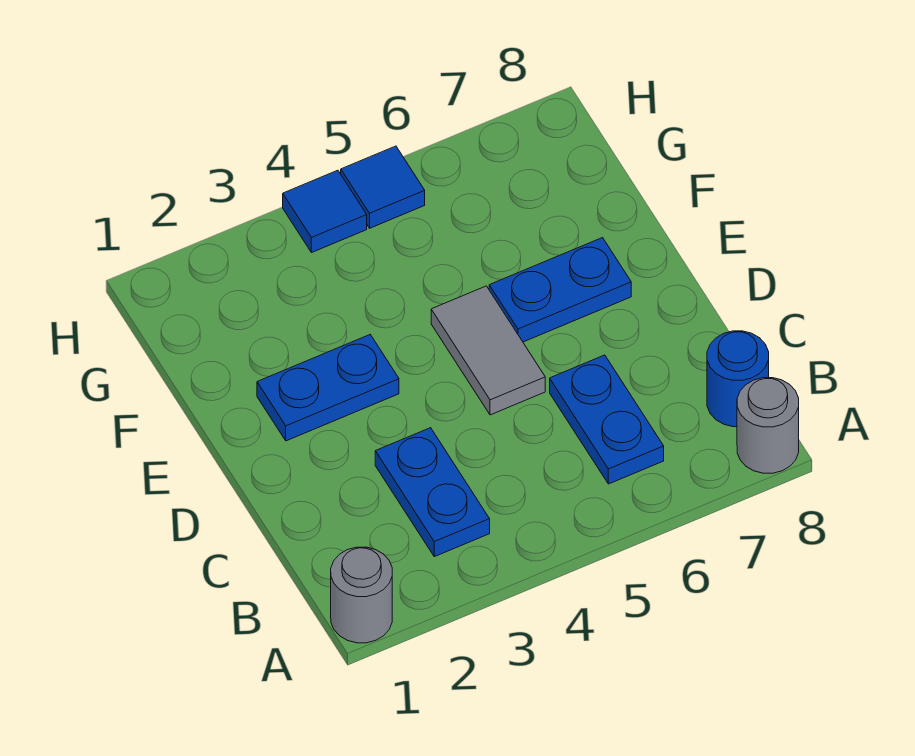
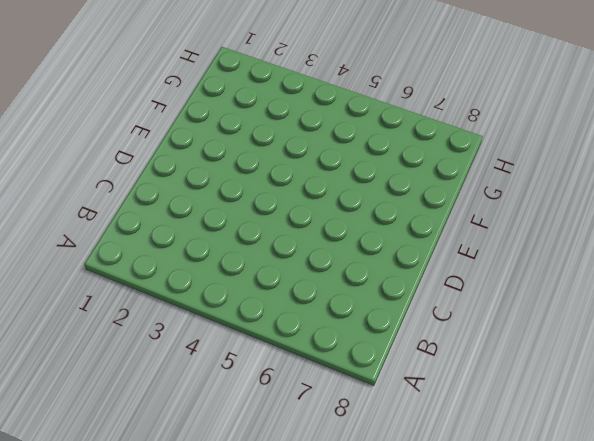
none -> grey 1x1 round brick [331,547,392,643]
none -> grey 1x1 round brick [737,378,799,473]

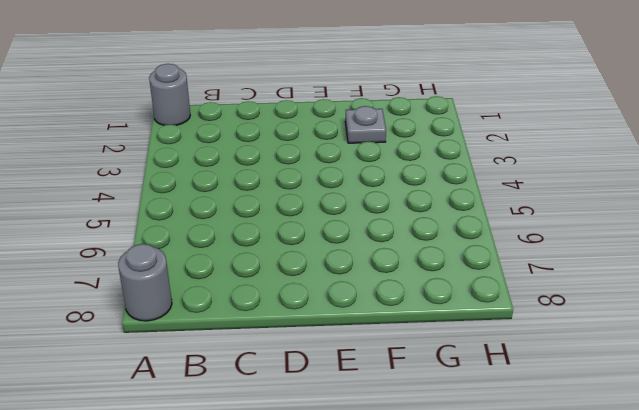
grey 1x1 plate [345,106,386,143] -> none
none -> blue 1x2 plate [375,428,490,557]
none -> blue 1x2 plate [550,355,664,484]

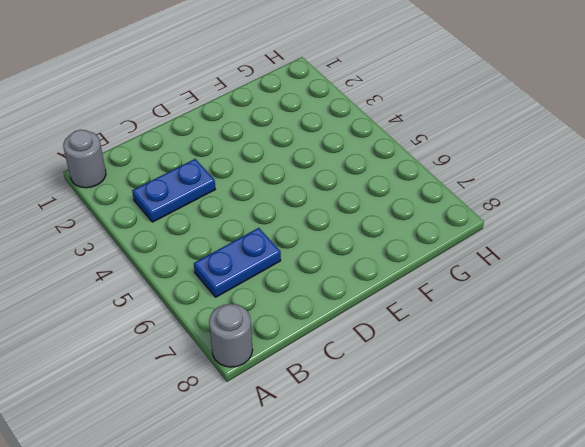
none -> blue 1x1 round brick [707,331,769,427]
none -> grey 1x2 tile [431,286,545,415]

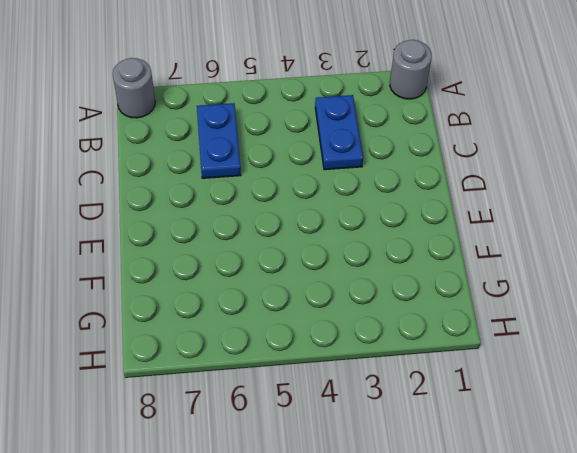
none -> blue 1x1 round brick [707,331,769,427]
none -> grey 1x2 tile [431,286,545,415]

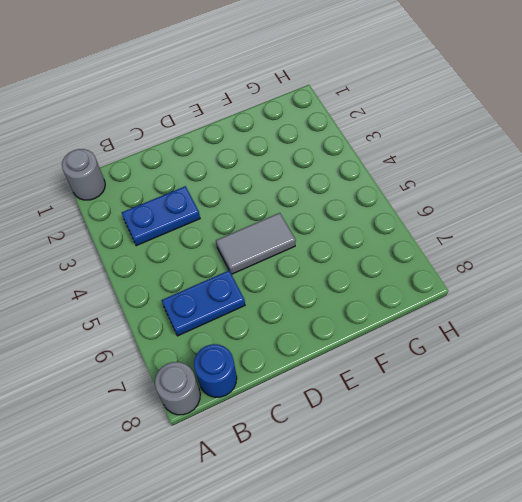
none -> blue 1x2 plate [257,335,399,441]
none -> blue 1x2 plate [489,238,631,342]

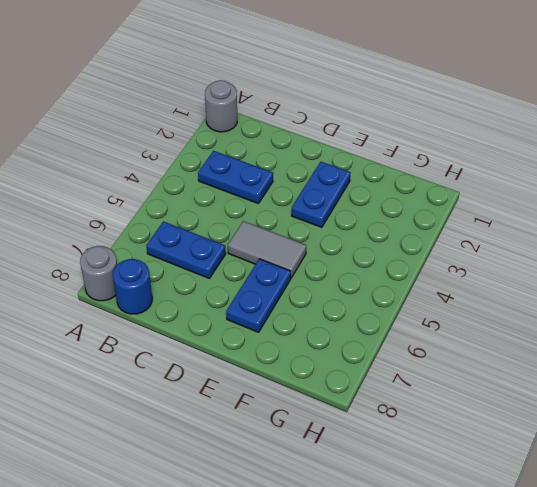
none -> blue 1x1 tile [283,170,367,253]
none -> blue 1x1 tile [341,146,425,228]

